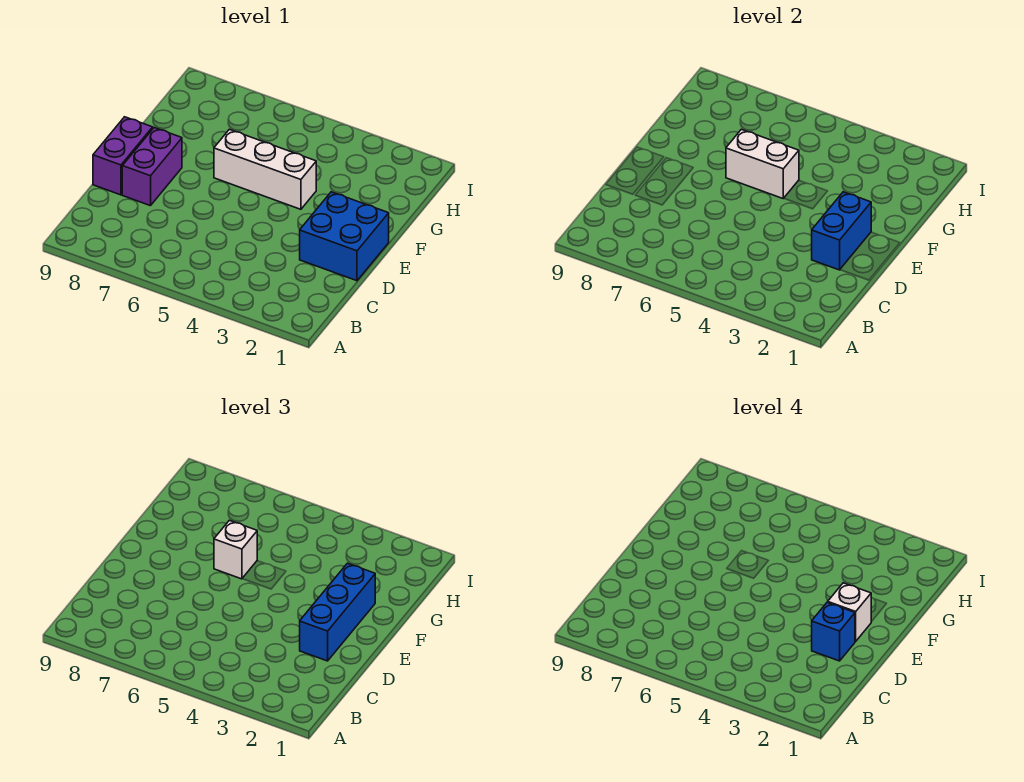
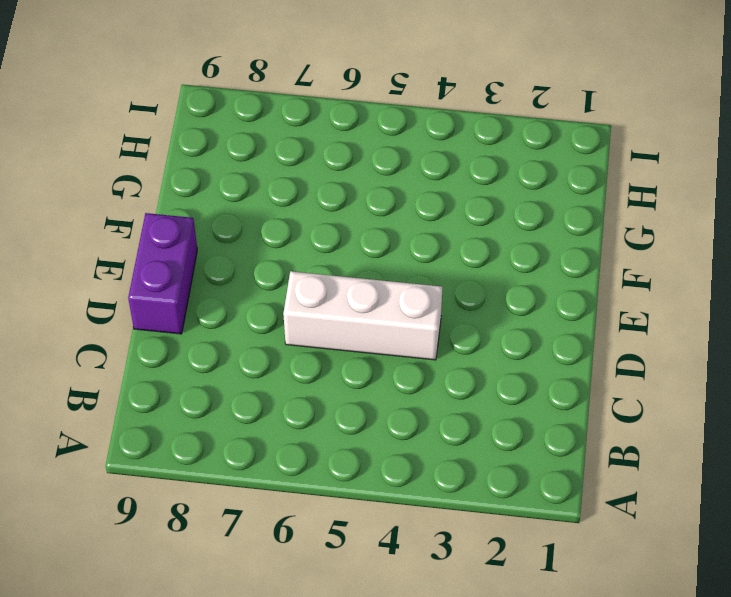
white 1x3 brick [283,271,442,360] -> white 1x3 brick moved to [214,129,316,209]
none -> blue 2x2 brick [300,192,389,281]
none -> purple 1x2 brick [122,128,182,206]

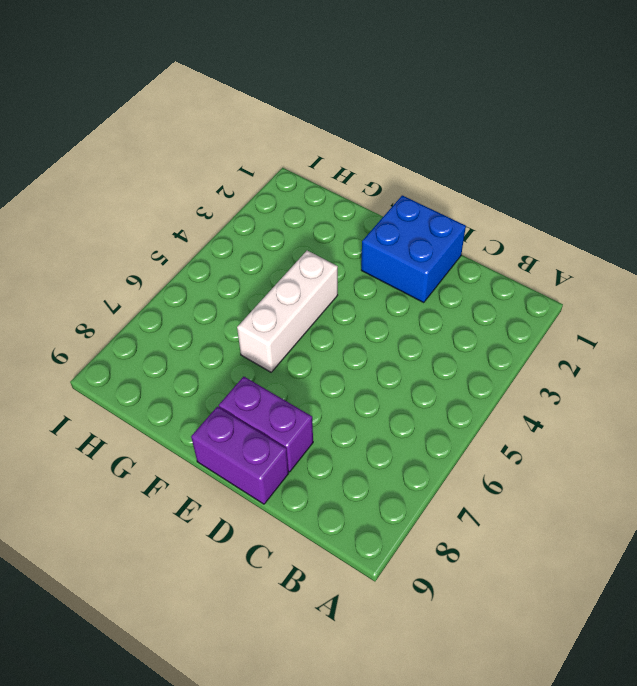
none -> blue 1x2 brick [812,192,871,270]
none -> white 1x2 brick [726,129,799,198]

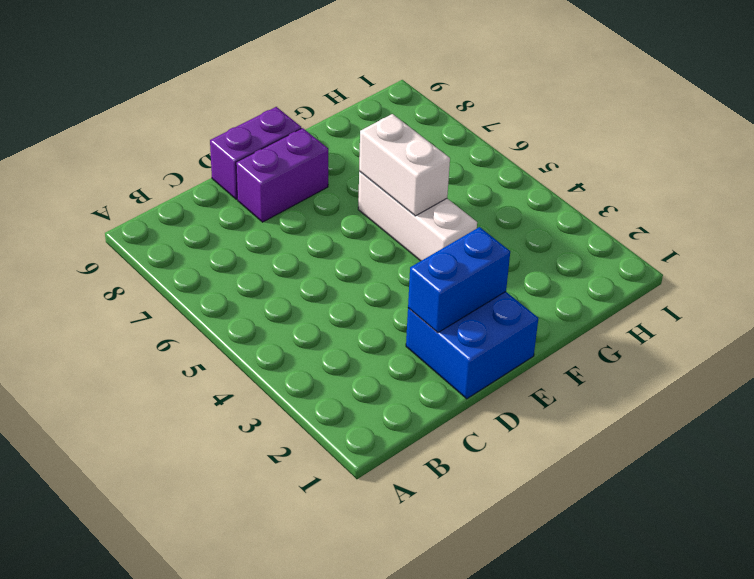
none -> blue 1x3 brick [300,563,375,661]
none -> white 1x1 brick [214,520,257,579]

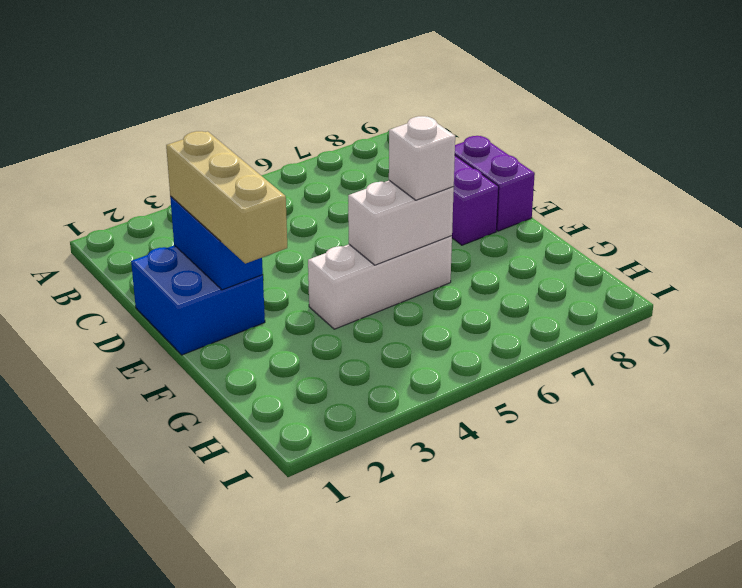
tan 1x3 brick [166,131,287,264] -> blue 1x3 brick [300,563,375,661]
none -> blue 1x1 brick [812,602,855,661]
none -> white 1x1 brick [828,583,871,641]

